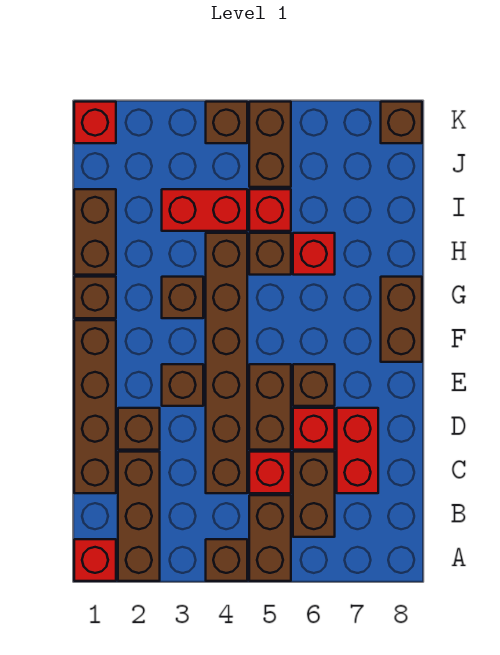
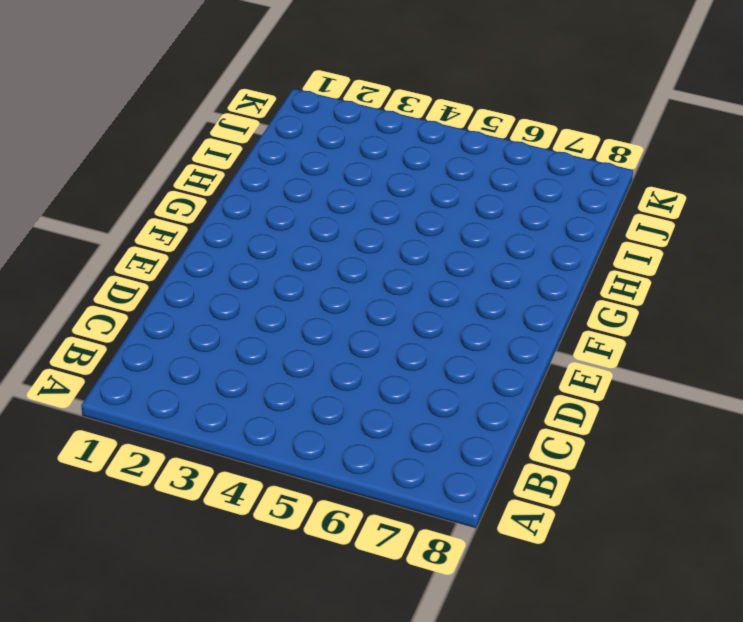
none -> red 1x1 brick [74,539,116,581]
none -> brown 1x3 brick [118,452,160,581]
none -> brown 1x1 brick [206,539,247,581]

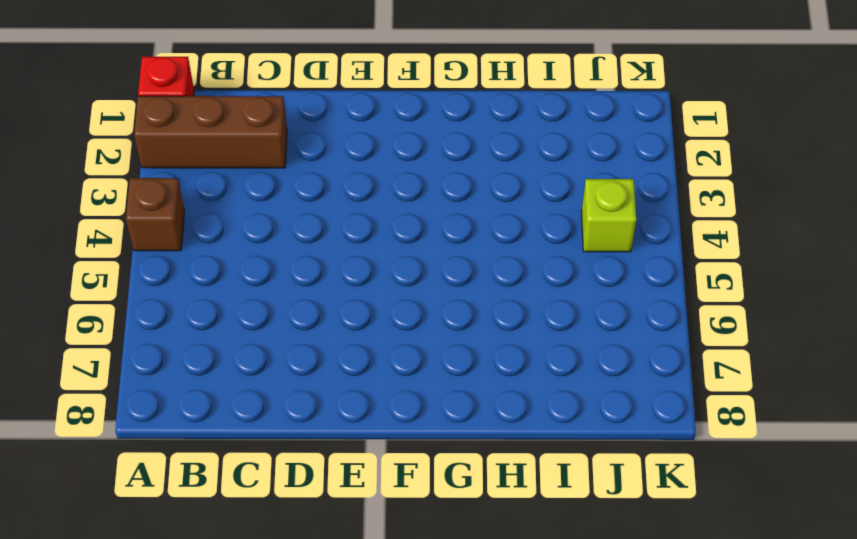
lime 1x1 brick [581,179,636,252] -> none
none -> brown 1x2 brick [249,495,291,581]
none -> brown 1x2 brick [293,452,335,537]
none -> brown 1x4 brick [74,320,116,493]

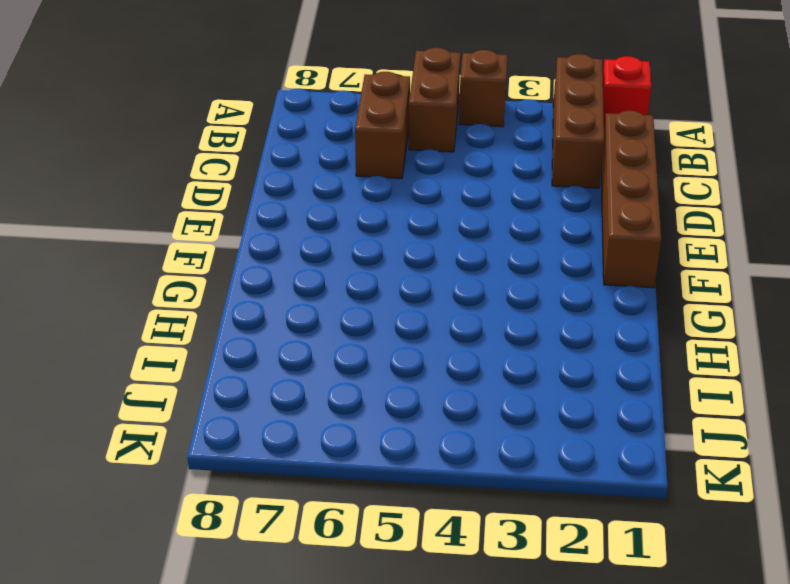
none -> brown 1x6 brick [206,233,247,493]
none -> red 1x1 brick [249,452,291,493]
none -> red 1x2 brick [337,408,378,493]

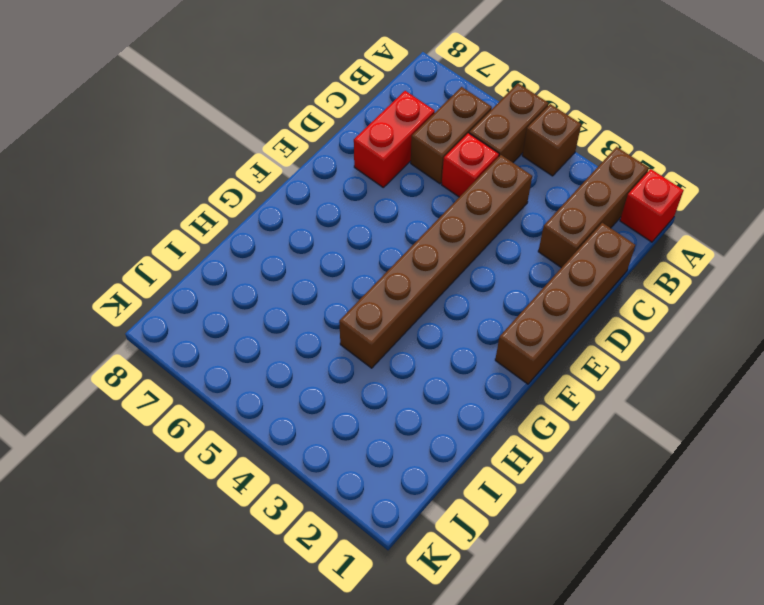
none -> brown 1x1 brick [118,408,160,450]
none -> brown 1x2 brick [249,364,291,450]
none -> red 1x1 brick [293,408,335,450]

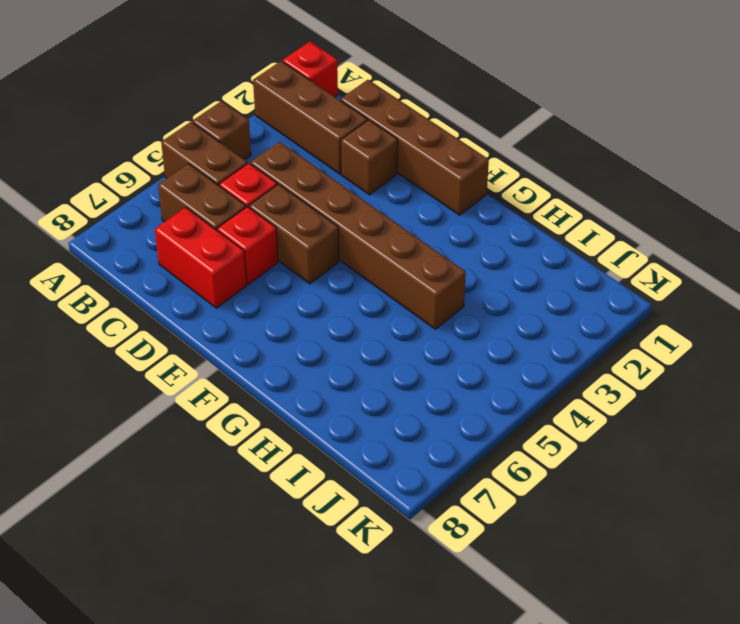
none -> brown 1x1 brick [162,364,203,406]
none -> brown 1x1 brick [293,364,335,406]
none -> brown 1x2 brick [381,277,422,362]

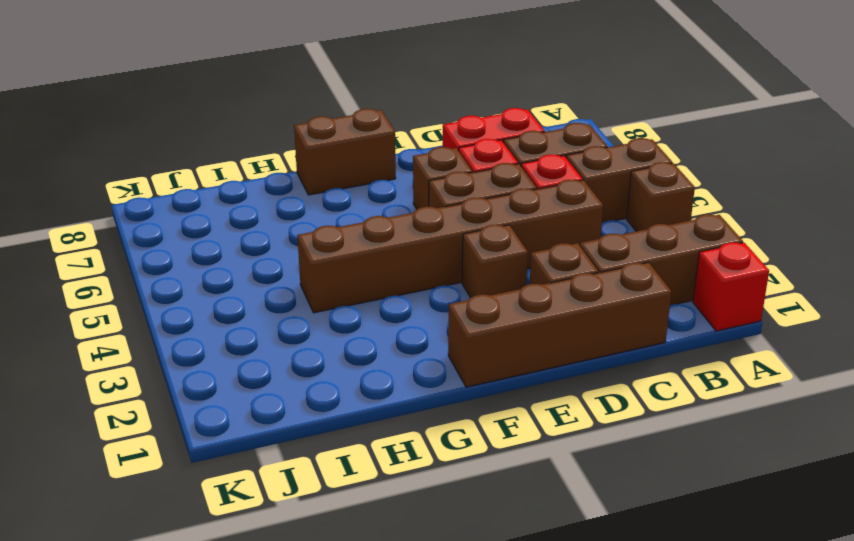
none -> brown 1x1 brick [74,277,116,318]
none -> brown 1x1 brick [162,277,203,318]
none -> brown 1x2 brick [74,189,116,275]

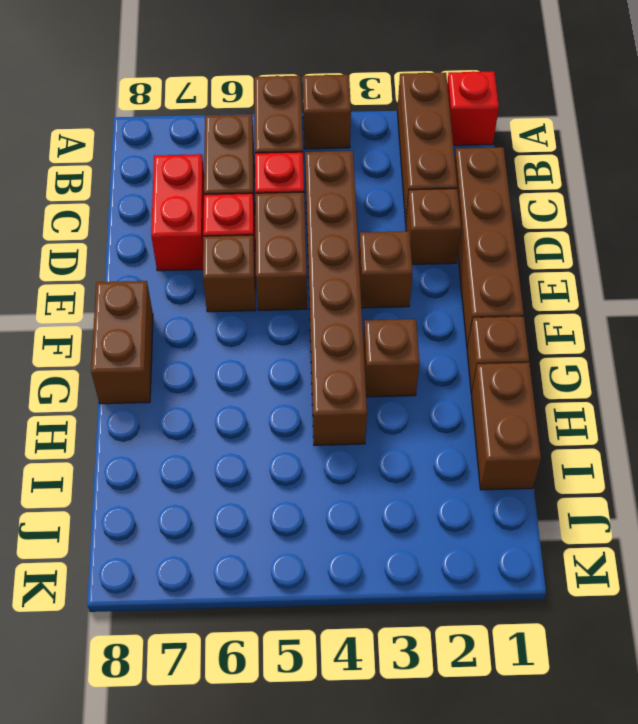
none -> brown 1x1 brick [249,233,291,275]
none -> red 1x1 brick [293,233,335,275]
none -> red 1x2 brick [162,189,247,231]

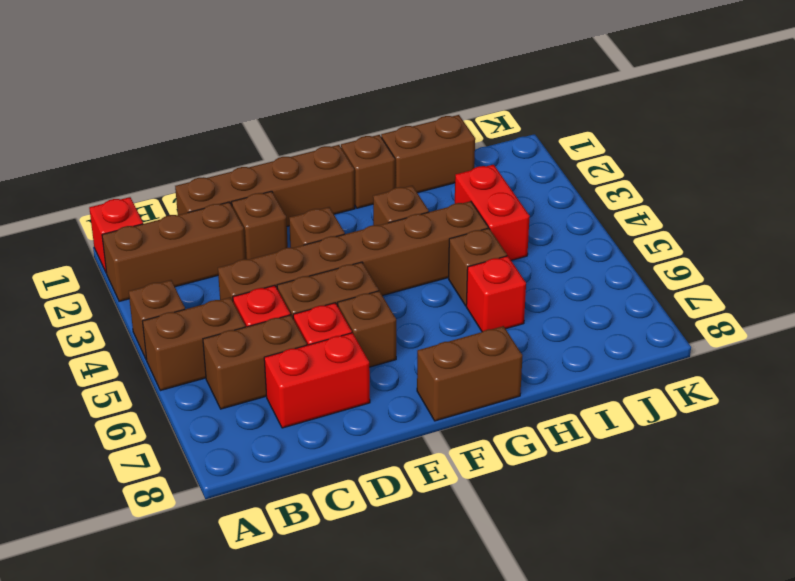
none -> red 1x1 brick [249,189,291,231]
none -> brown 1x2 brick [249,102,291,187]
none -> red 1x1 brick [74,102,116,143]

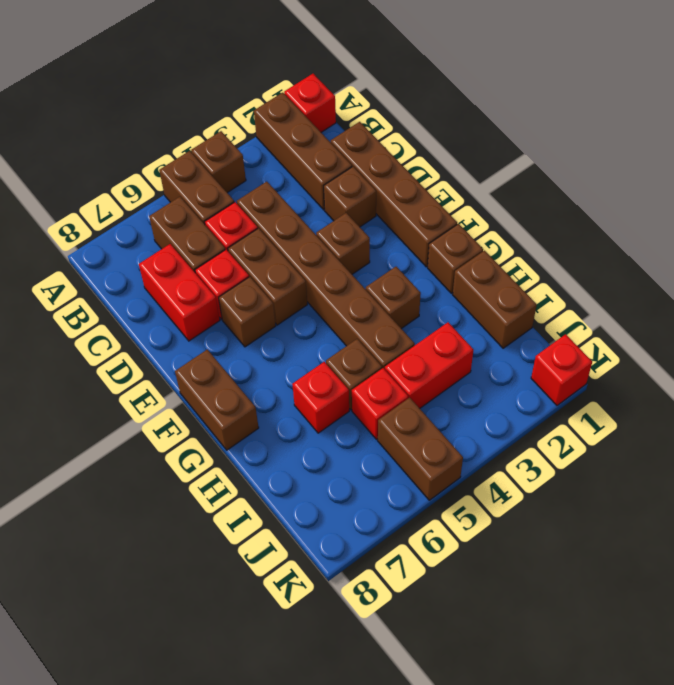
none -> brown 1x1 brick [206,102,247,143]
none -> brown 1x1 brick [381,102,422,143]

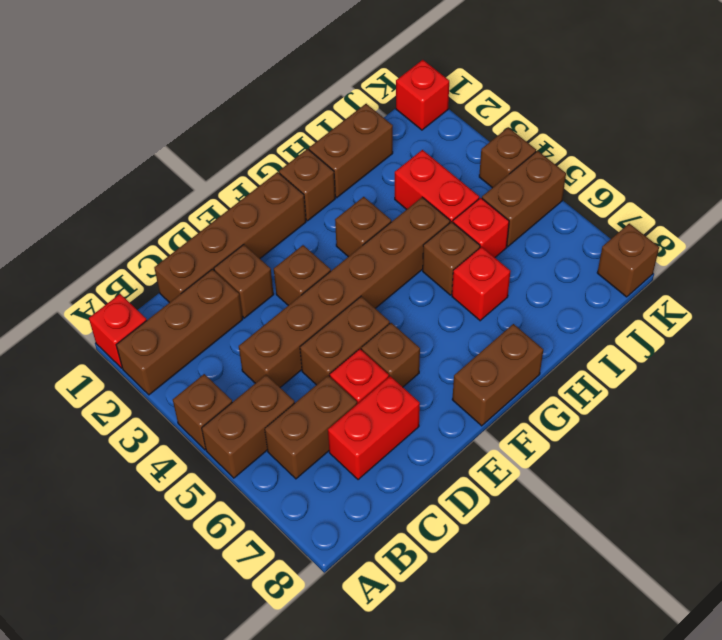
none -> red 1x1 brick [249,452,291,493]

